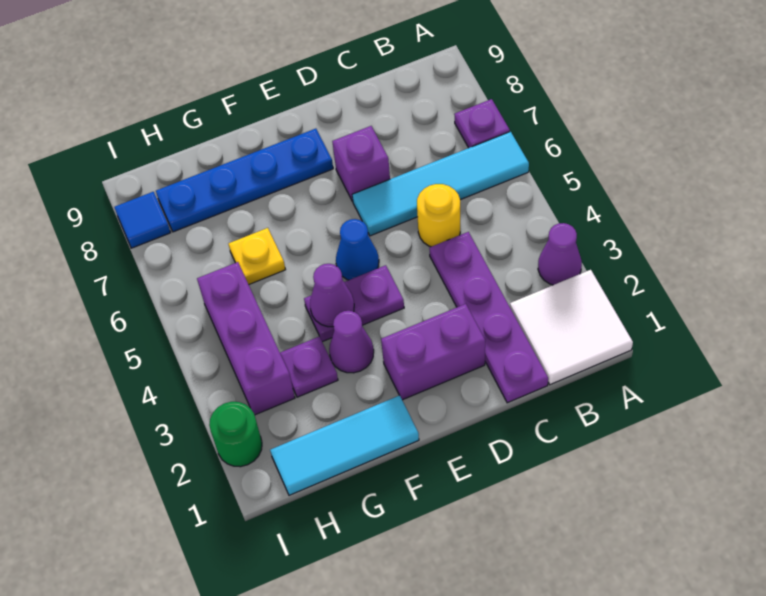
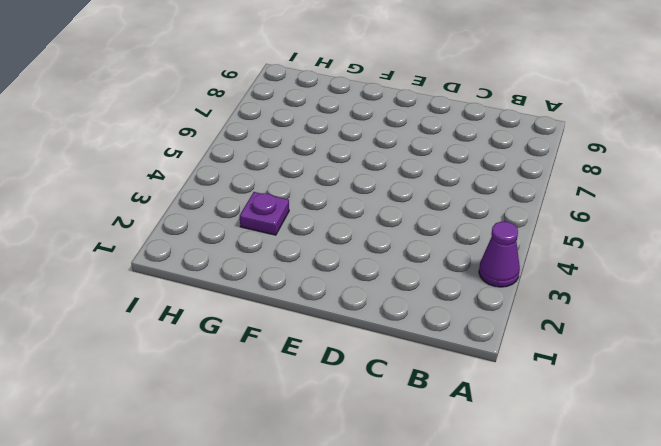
none -> white 2x2 tile [510,270,633,385]
none -> cyan 1x4 tile [352,132,529,236]
none -> purple 1x1 plate [454,99,510,148]

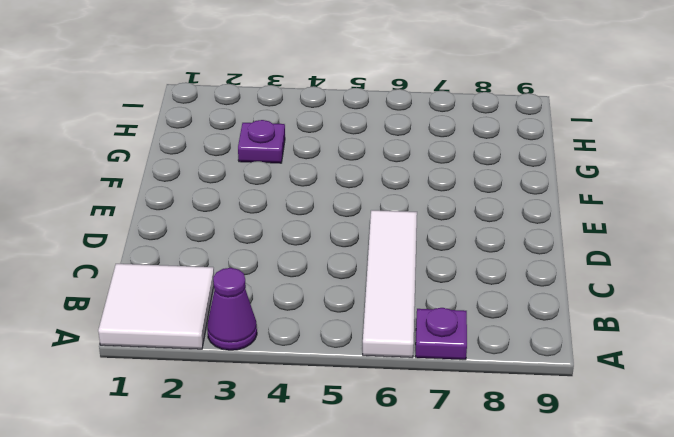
white 1x4 tile [363,210,417,358] -> cyan 1x4 tile [352,132,529,236]
none -> purple 1x4 plate [429,232,548,403]
none -> yellow 1x1 round brick [417,184,460,247]
none -> purple 1x2 brick [381,304,485,400]

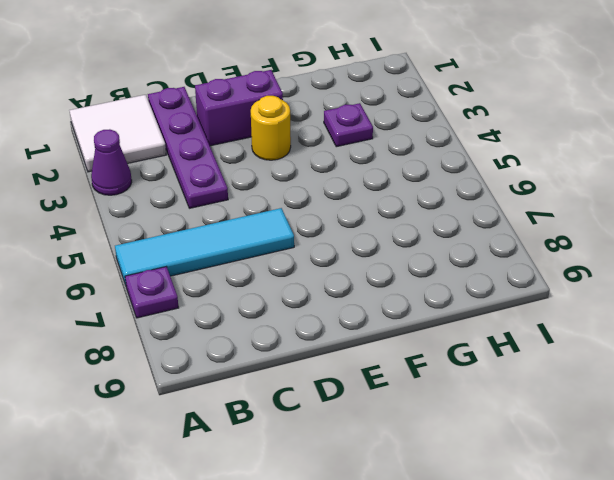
yellow 1x1 round brick [251,96,291,160] -> yellow 1x1 round brick moved to [417,184,460,247]
none -> purple 1x1 brick [332,126,390,202]
none -> purple 1x2 plate [304,265,404,342]
none -> blue 1x1 cone [336,219,379,280]

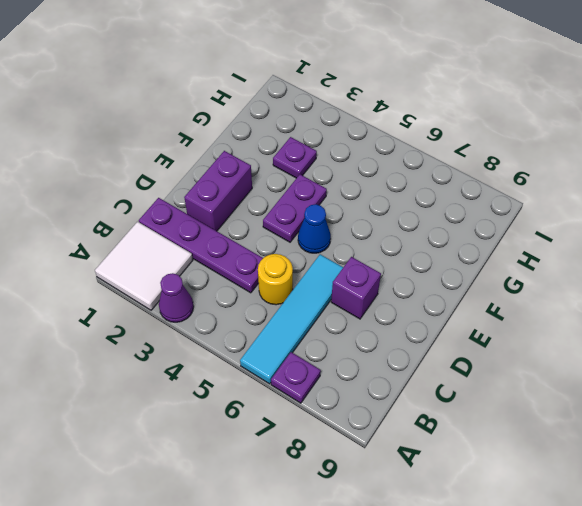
none -> blue 1x4 plate [156,129,333,232]
none -> cyan 1x3 tile [270,395,419,495]
none -> purple 1x1 cone [329,311,374,373]

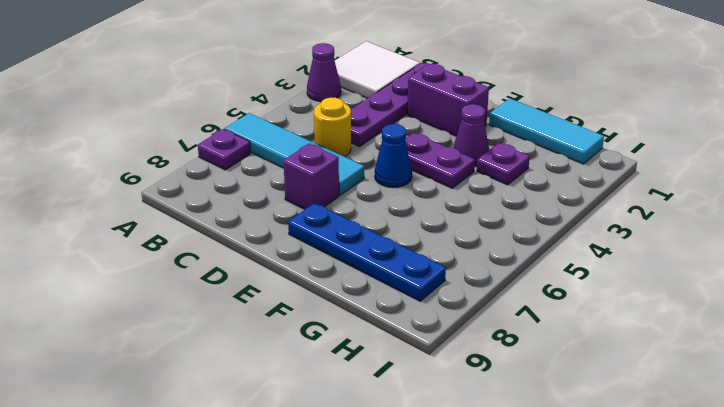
none -> yellow 1x1 plate [229,228,286,285]
none -> purple 1x3 brick [197,262,295,415]
none -> green 1x1 round brick [209,402,262,467]

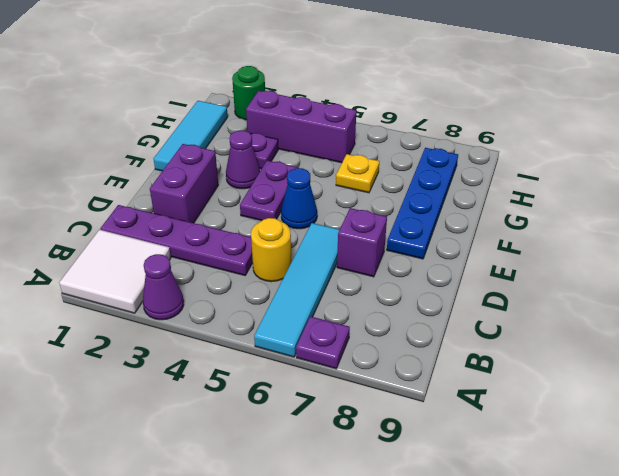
none -> blue 1x1 tile [114,192,171,248]
none -> purple 1x1 cone [310,264,354,327]

